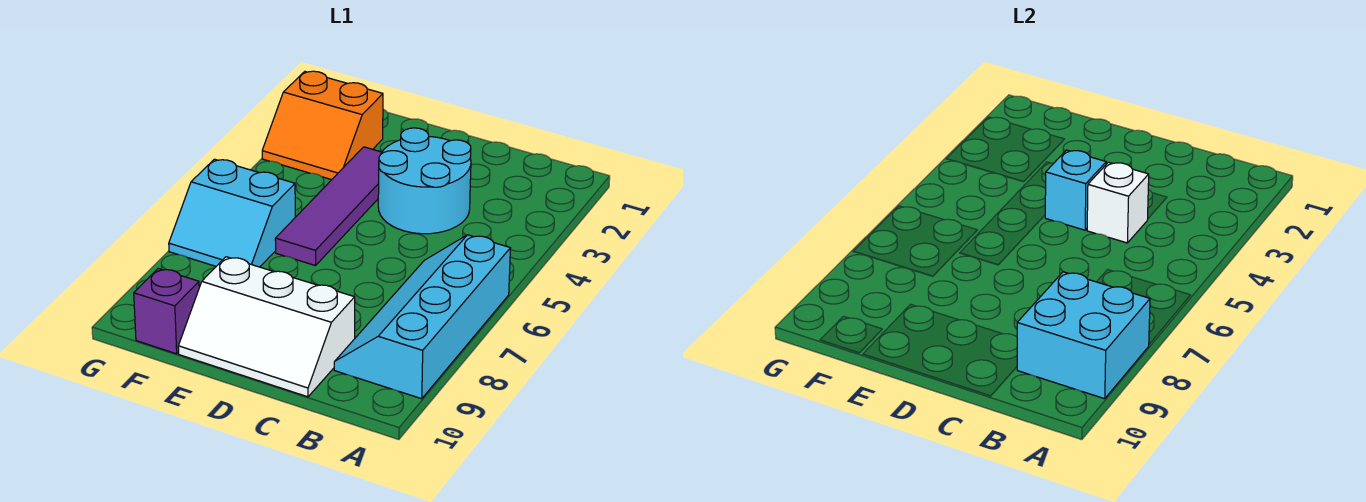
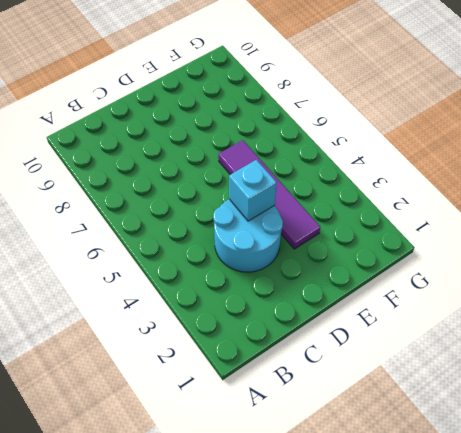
none -> cyan 2x4 slope [334,235,510,399]
none -> white 2x3 slope [178,257,355,397]

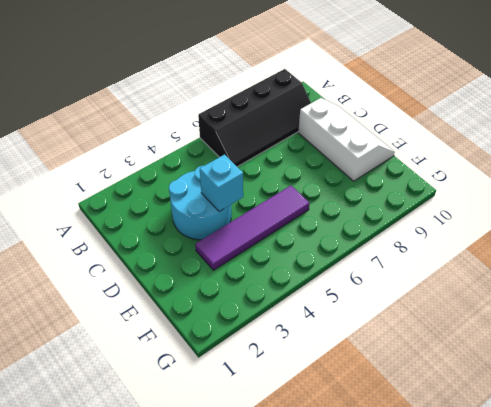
black 2x4 slope [198,69,311,167] -> cyan 2x4 slope [334,235,510,399]
none -> orange 2x2 slope [262,71,383,180]
none -> cyan 2x2 slope [169,159,295,267]

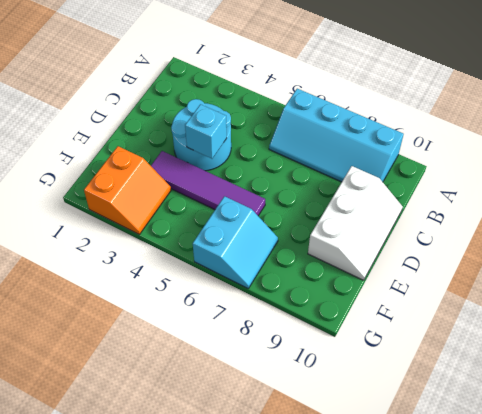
none -> purple 1x1 brick [134,268,199,354]
none -> cyan 2x2 brick [1017,272,1150,399]

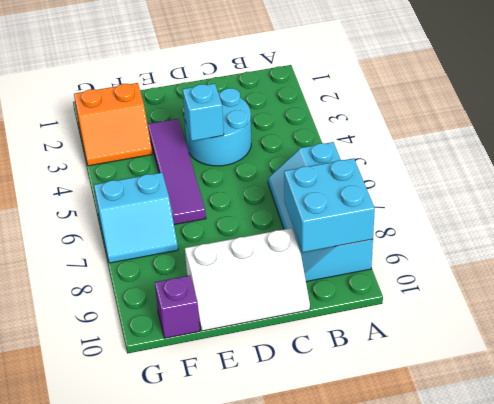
none -> white 1x1 brick [1087,162,1149,243]

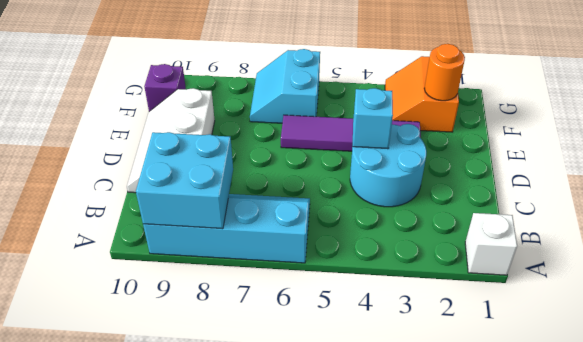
white 1x1 brick [465,213,517,275] -> white 1x1 brick moved to [1087,162,1149,243]
orange 1x1 round brick [424,44,465,101] -> none

